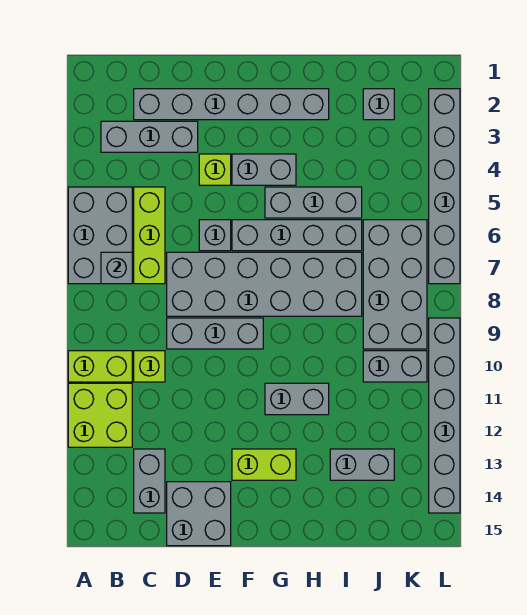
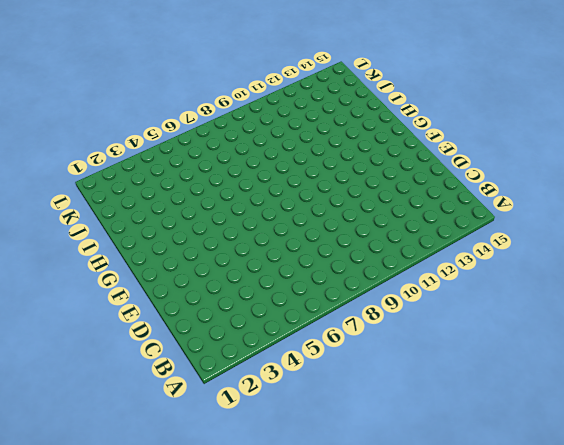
none -> grey 2x3 brick [68,187,132,284]
none -> lime 1x2 brick [68,351,132,382]
none -> lime 2x2 brick [68,383,132,447]

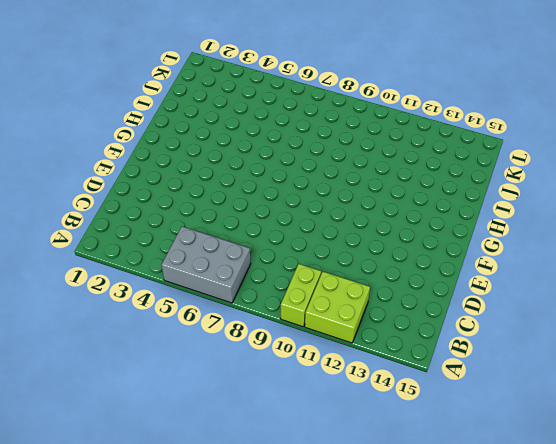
none -> grey 1x3 brick [101,121,198,152]
none -> grey 1x6 brick [134,89,329,120]
none -> lime 1x3 brick [134,187,165,284]

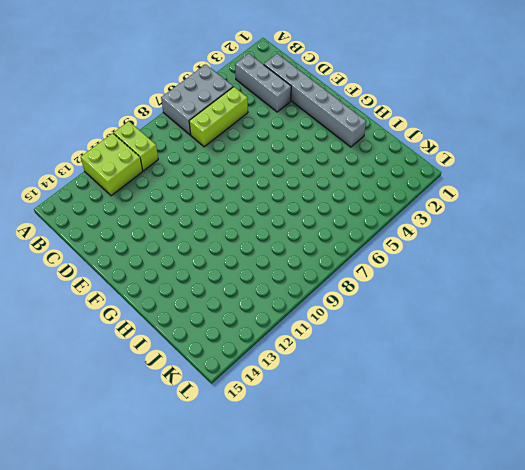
none -> lime 1x1 brick [134,351,165,382]
none -> grey 1x2 brick [134,449,165,513]
none -> grey 2x6 brick [167,252,362,316]

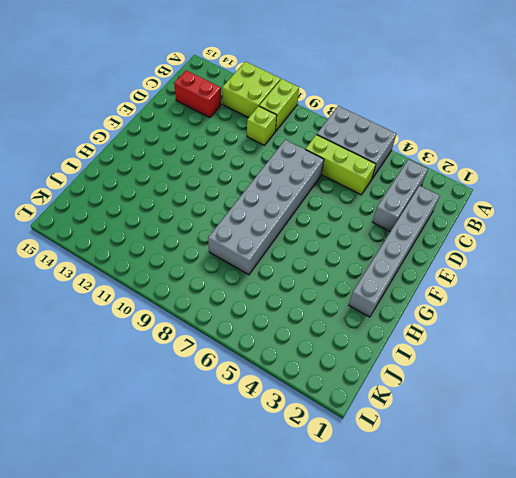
red 1x2 brick [174,70,221,118] -> grey 1x2 brick [134,449,165,513]
none -> grey 1x3 brick [167,318,263,349]
none -> grey 2x2 brick [167,482,231,546]
none -> lime 1x1 brick [199,154,231,185]

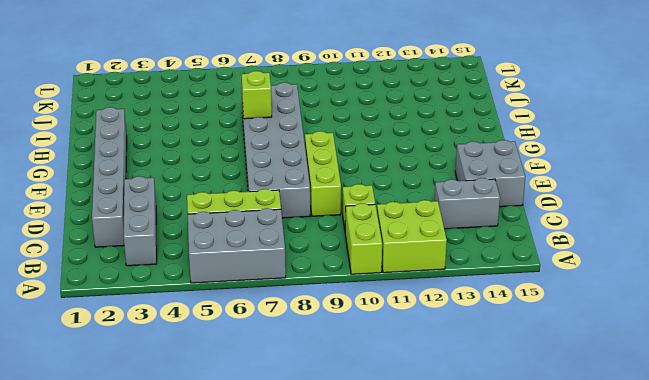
lime 1x3 brick [305,131,341,216] -> grey 1x3 brick [167,318,263,349]
lime 1x1 brick [241,71,272,119] -> lime 1x1 brick moved to [199,154,231,185]
none -> grey 1x1 brick [199,220,231,251]
none -> grey 1x2 brick [232,154,296,185]
none -> grey 1x4 brick [232,220,362,251]

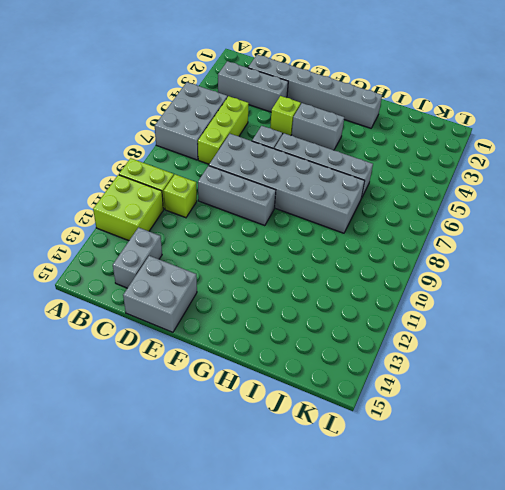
none -> lime 1x2 brick [232,449,296,480]
none -> grey 1x3 brick [265,187,362,218]
none -> grey 1x2 brick [265,383,329,415]

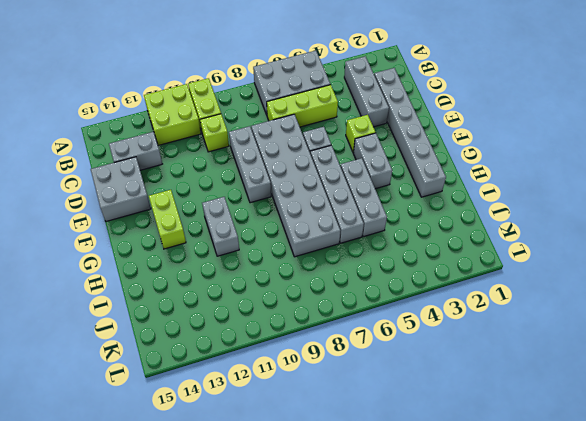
none -> grey 1x2 brick [330,449,394,480]
none -> grey 1x1 brick [363,89,394,120]
none -> grey 2x4 brick [363,220,427,349]

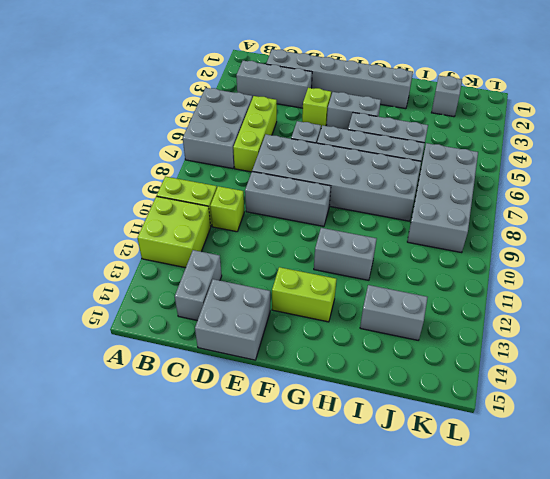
none -> grey 1x2 brick [363,351,427,382]
none -> grey 1x6 brick [429,89,460,284]
none -> grey 1x6 brick [429,318,460,513]

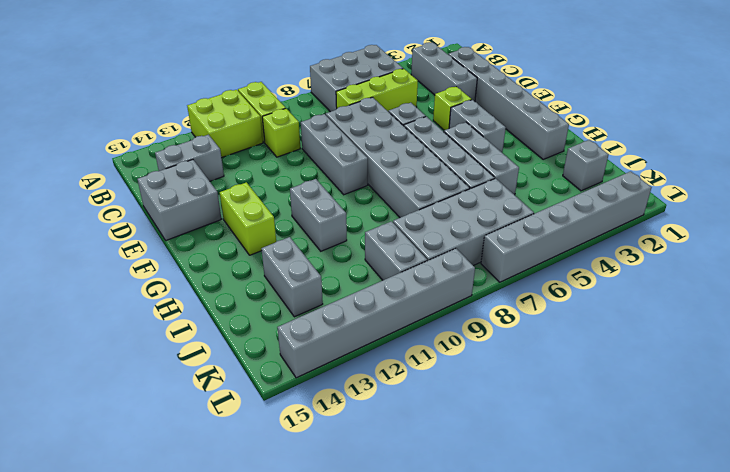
none -> grey 1x1 brick [101,252,132,284]

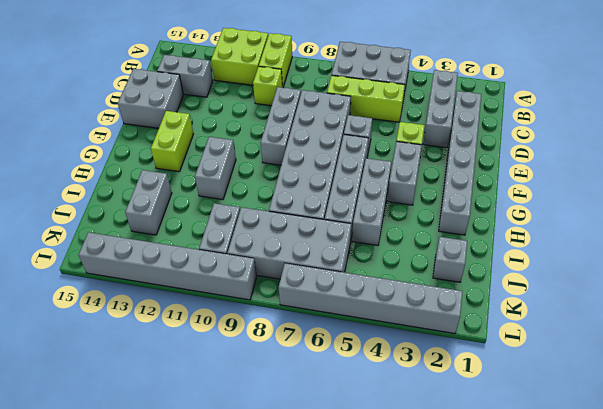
none -> grey 1x1 brick [101,252,132,284]

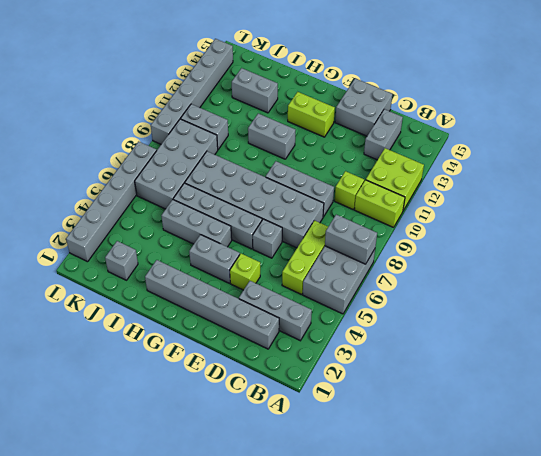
grey 1x2 brick [325,215,377,264] -> grey 1x1 brick [101,252,132,284]

